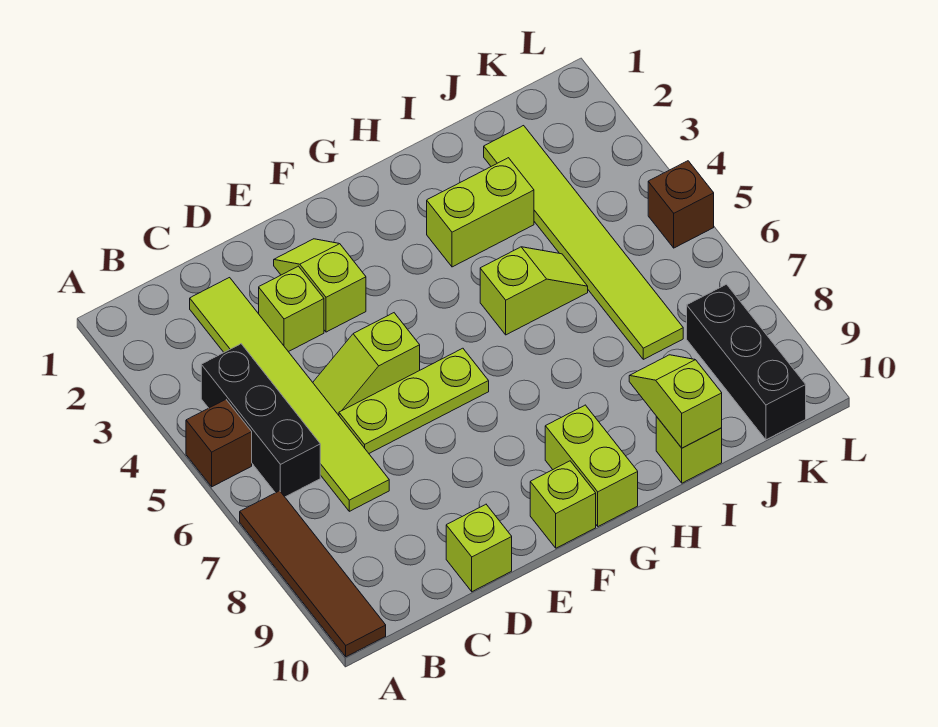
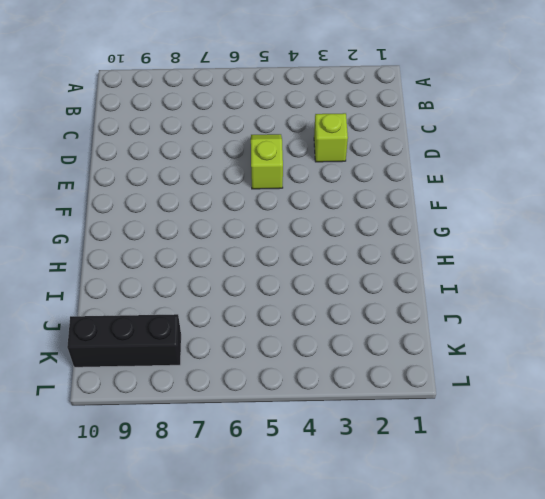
none -> brown 1x1 brick [186,400,252,487]
none -> brown 1x4 tile [240,491,386,657]
none -> black 1x3 brick [201,344,320,497]

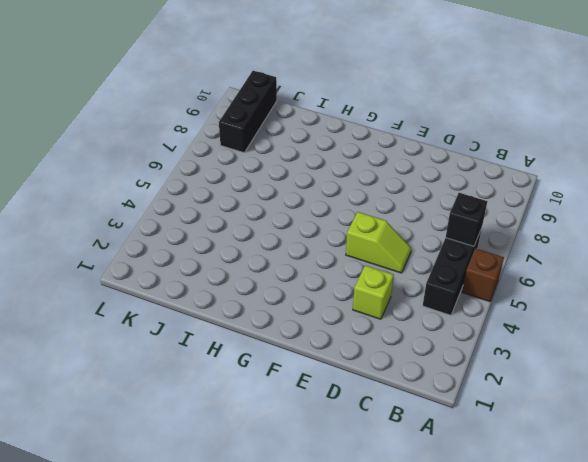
black 1x1 brick [446,193,487,246] -> none
none -> brown 1x4 tile [240,491,386,657]
none -> lime 1x6 tile [190,278,389,511]
none -> lime 1x3 plate [339,348,489,453]

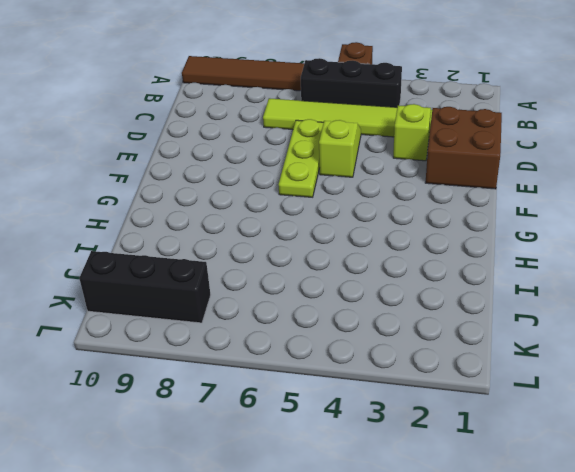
brown 2x2 brick [425,107,502,189] -> lime 1x2 slope [274,239,366,332]
none -> lime 1x1 brick [446,504,512,592]
none -> lime 1x1 brick [530,461,596,548]
none -> lime 1x2 brick [545,405,638,526]

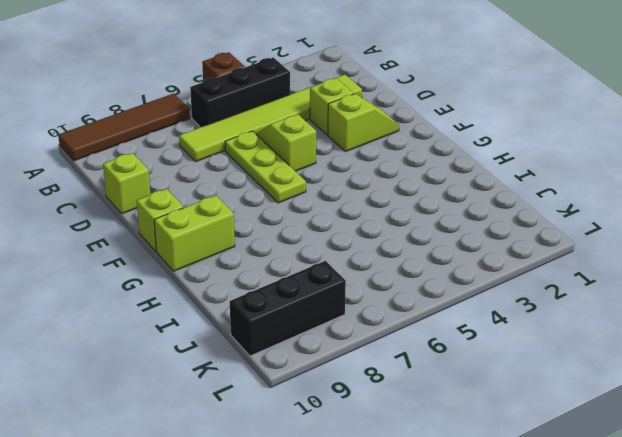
none -> lime 1x2 brick [427,158,534,267]
none -> lime 1x2 slope [480,247,588,335]
none -> lime 1x1 brick [656,417,722,483]

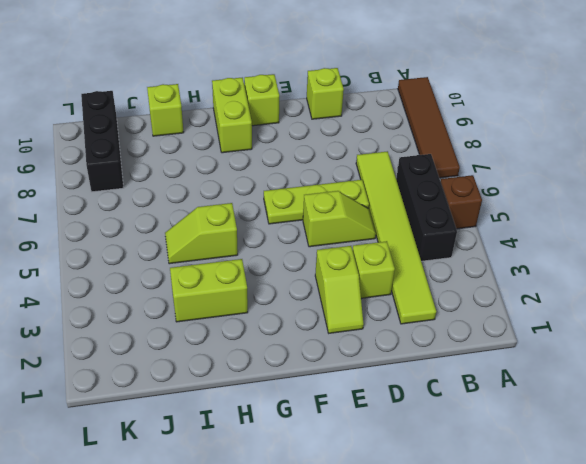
none -> lime 1x6 tile [484,126,683,359]
none -> brown 1x1 brick [648,161,714,248]
none -> lime 1x2 slope [629,355,722,448]

